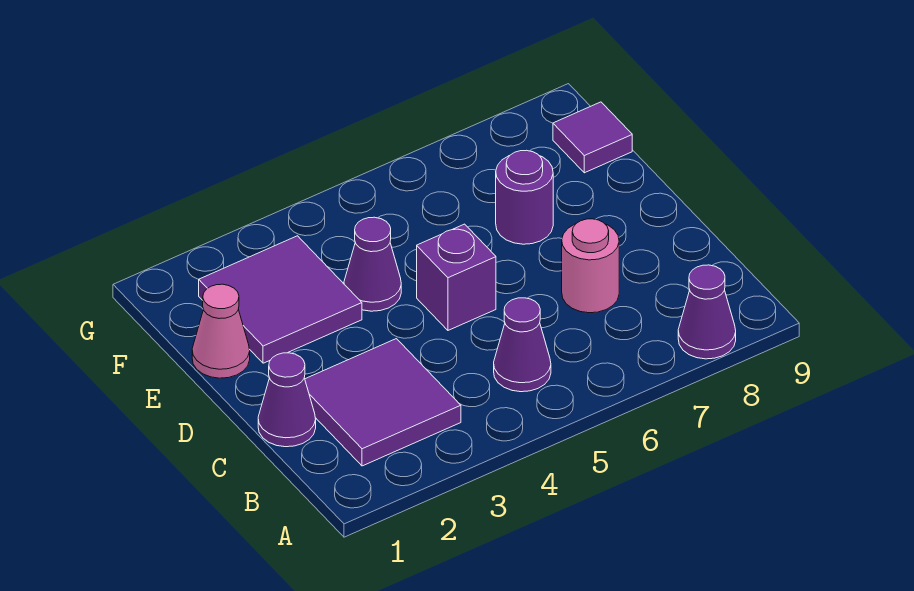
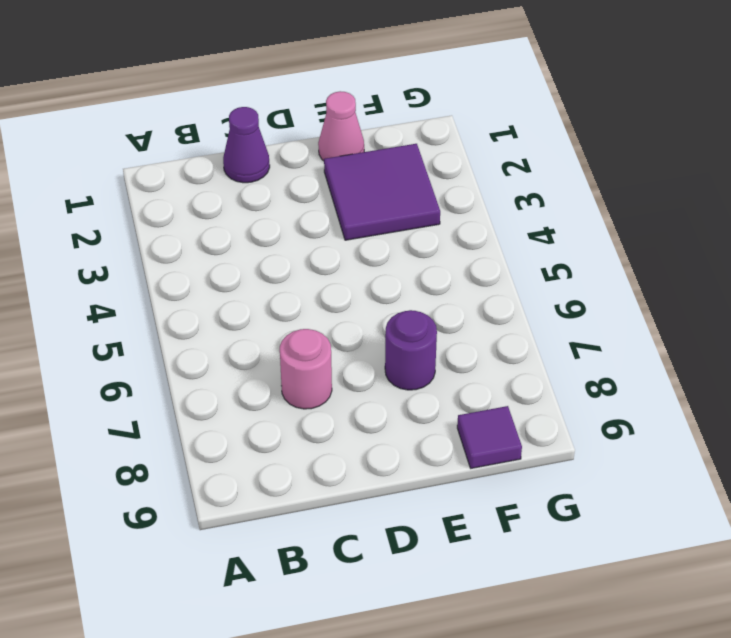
none -> purple 1x1 cone [678,265,736,359]
none -> purple 2x2 tile [305,339,461,466]

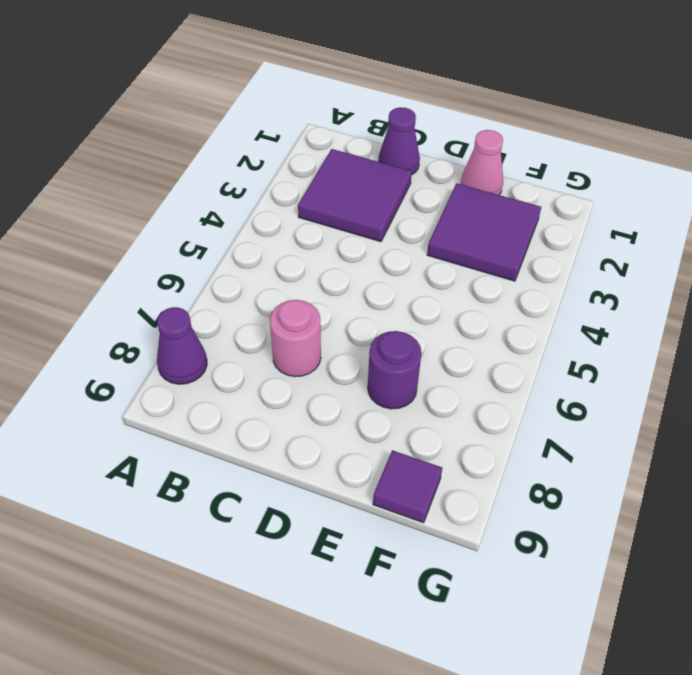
none -> purple 1x1 cone [494,298,551,392]
none -> purple 1x1 brick [417,224,496,330]

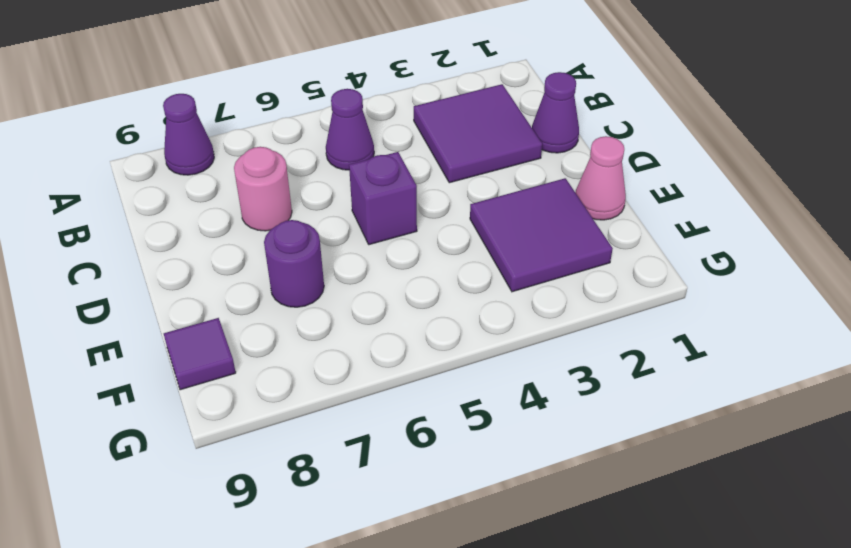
none -> purple 1x1 cone [344,217,401,311]

